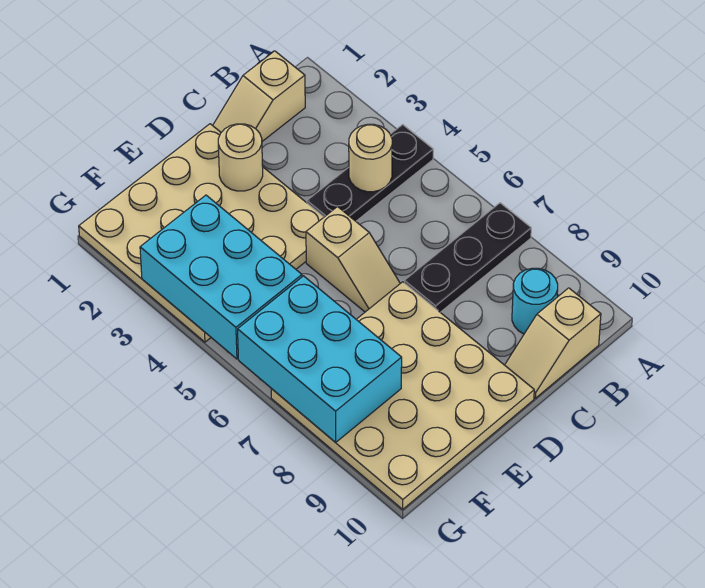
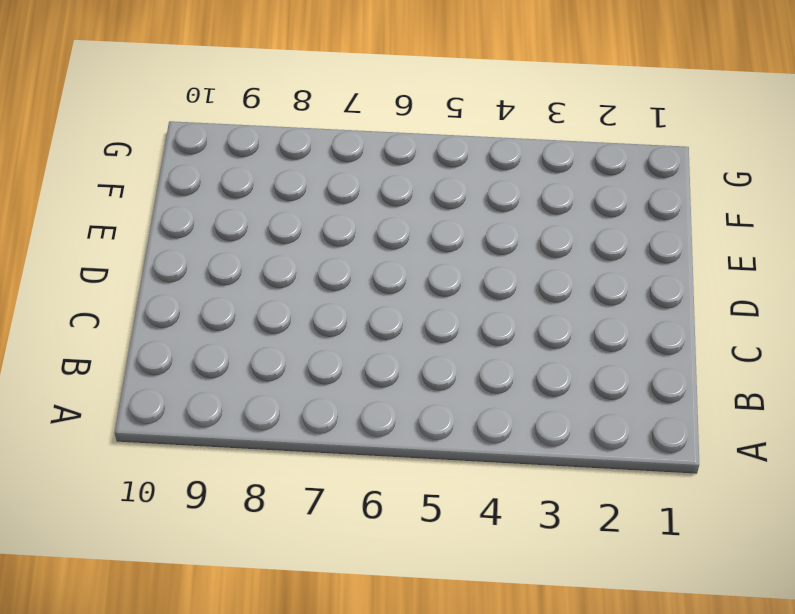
none -> black 1x3 plate [307,125,433,221]
none -> black 1x3 plate [404,203,531,312]
none -> tan 1x2 slope [213,51,305,141]

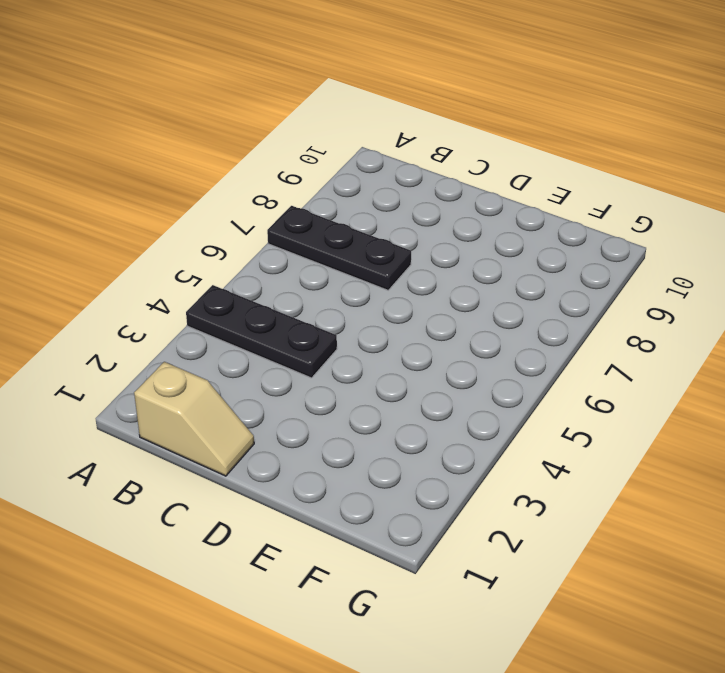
none -> cyan 1x1 round brick [512,268,558,334]
none -> tan 1x2 slope [505,288,601,398]
none -> tan 4x4 plate [79,124,324,342]

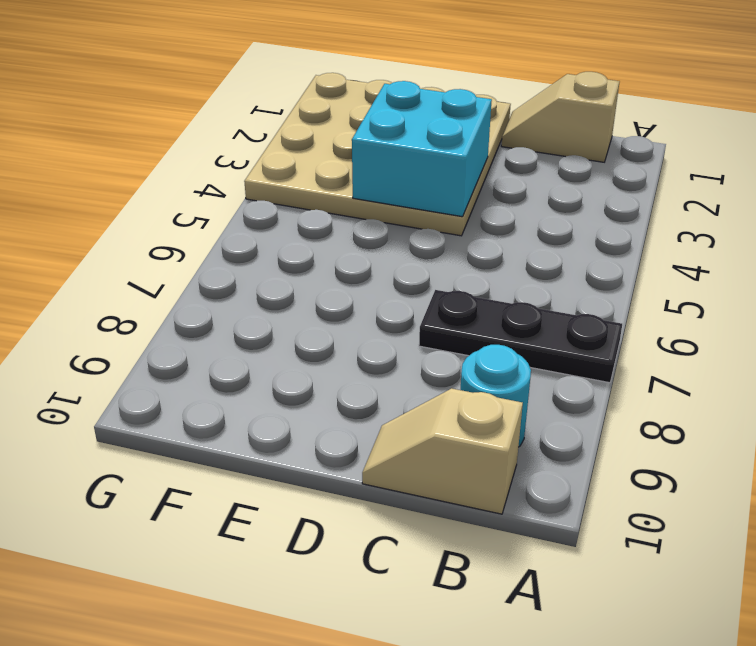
cyan 2x2 brick [352,81,492,217] -> none
none -> black 1x3 plate [307,125,433,221]
none -> tan 1x2 slope [306,207,400,312]
none -> tan 4x4 plate [271,282,534,509]

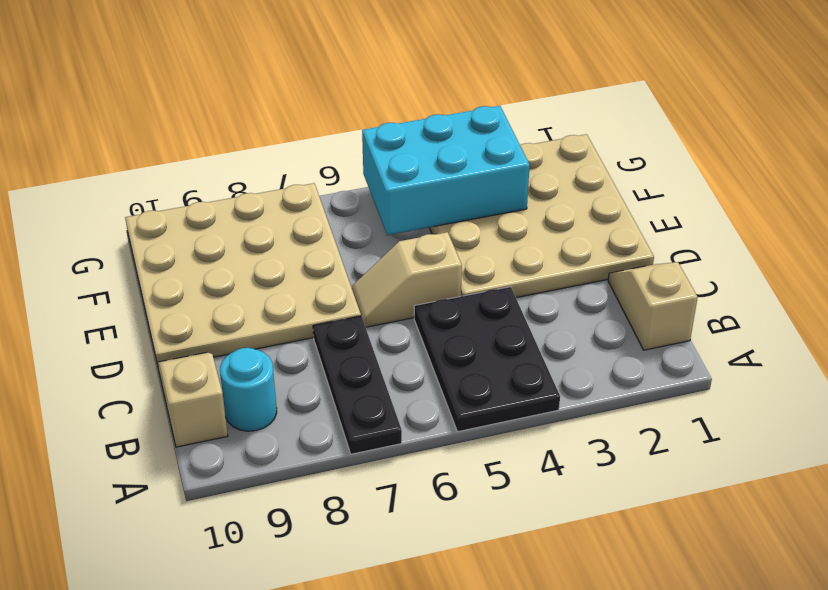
black 2x3 plate [414,287,560,432] -> black 1x3 plate [307,125,433,221]
none -> tan 1x1 round brick [349,124,392,192]
none -> tan 1x1 round brick [218,124,263,191]
none -> cyan 2x3 brick [238,276,402,442]

